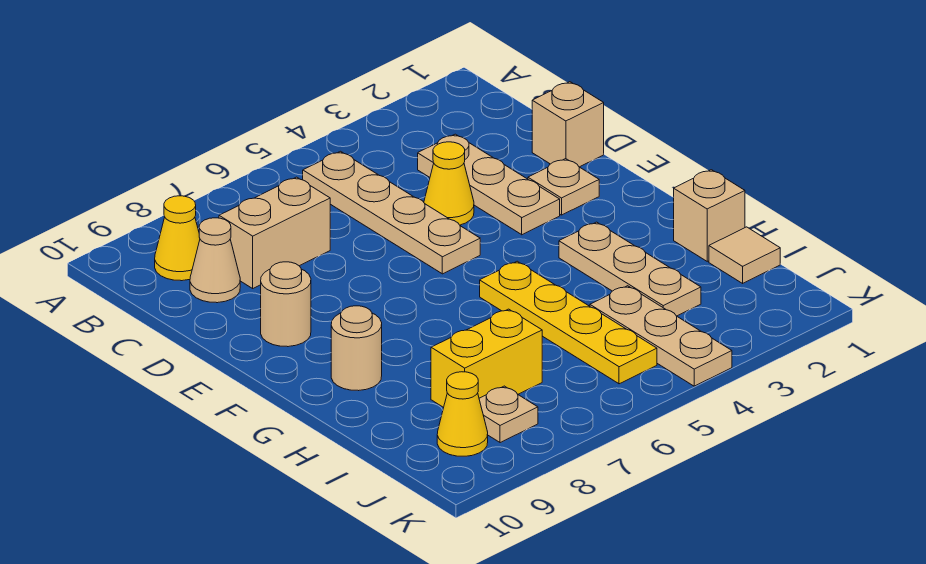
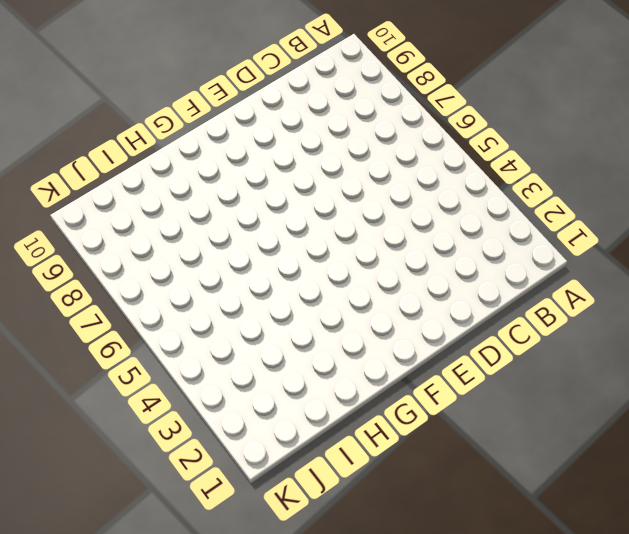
none -> tan 1x4 plate [303,151,480,274]
none -> yellow 1x1 cone [155,196,200,281]
none -> tan 1x3 plate [418,134,560,235]

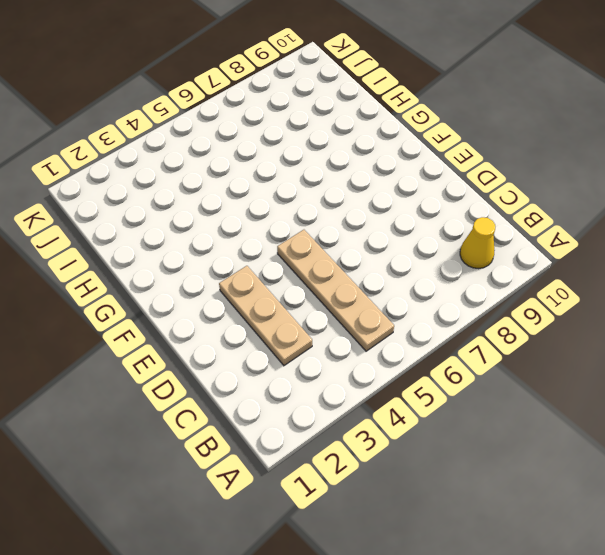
none -> tan 1x2 brick [219,177,330,288]
none -> tan 1x1 cone [190,218,240,303]
none -> tan 1x1 brick [532,82,604,167]

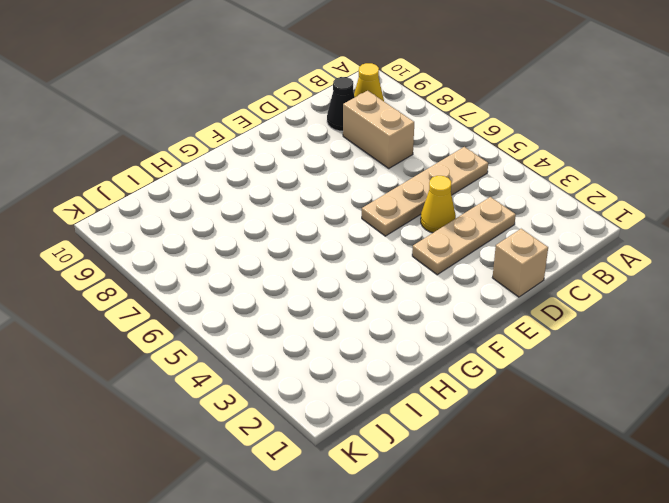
black 1x1 cone [327,77,355,131] -> tan 1x1 cone [190,218,240,303]
none -> tan 1x1 plate [528,159,599,215]
none -> tan 1x1 round brick [261,262,311,347]
none -> tan 1x3 plate [559,222,701,316]

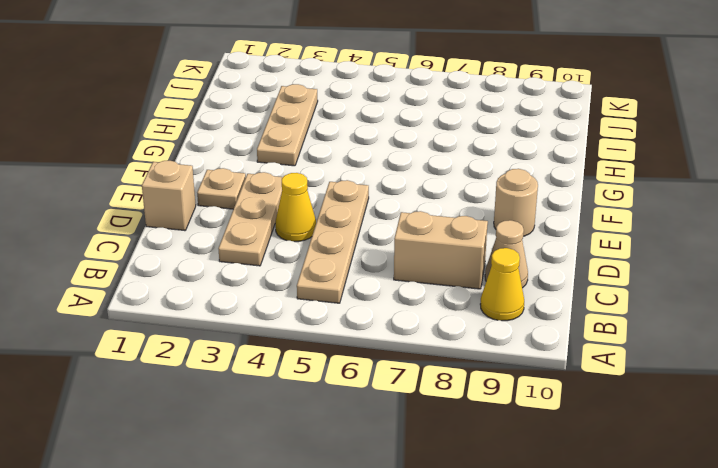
none -> yellow 1x4 plate [480,261,657,384]
none -> tan 1x1 round brick [331,306,382,391]
none -> tan 1x1 brick [674,170,745,261]

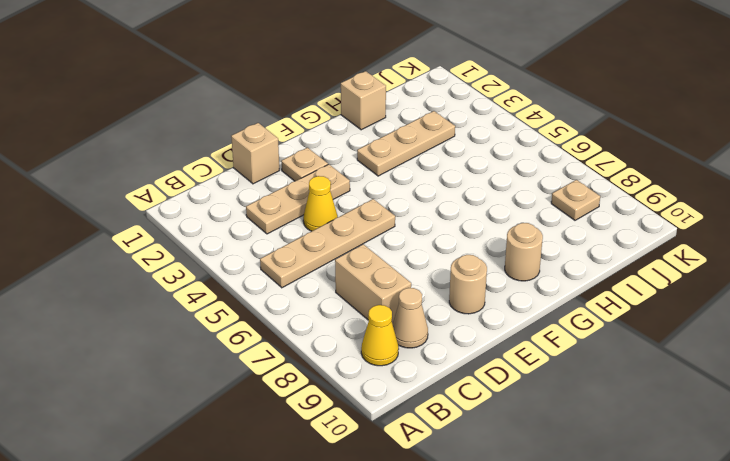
none -> yellow 1x4 plate [480,261,657,384]
none -> tan 1x1 tile [709,227,780,283]
none -> tan 1x3 plate [590,286,732,386]

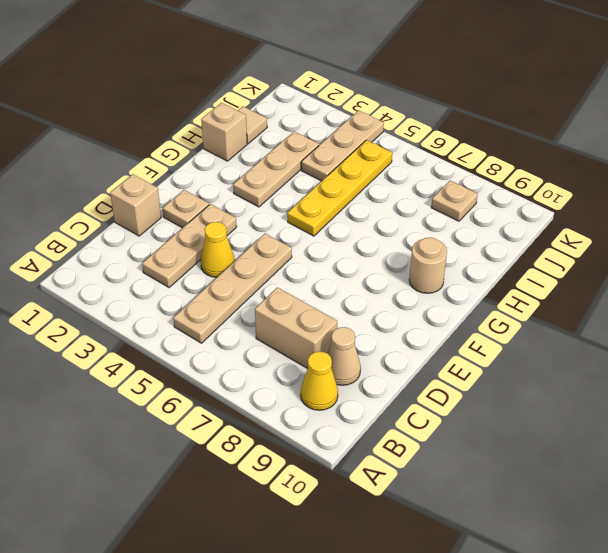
none -> tan 1x1 round brick [261,262,311,347]
none -> yellow 1x2 brick [431,309,542,408]
none -> yellow 1x1 cone [437,372,488,456]

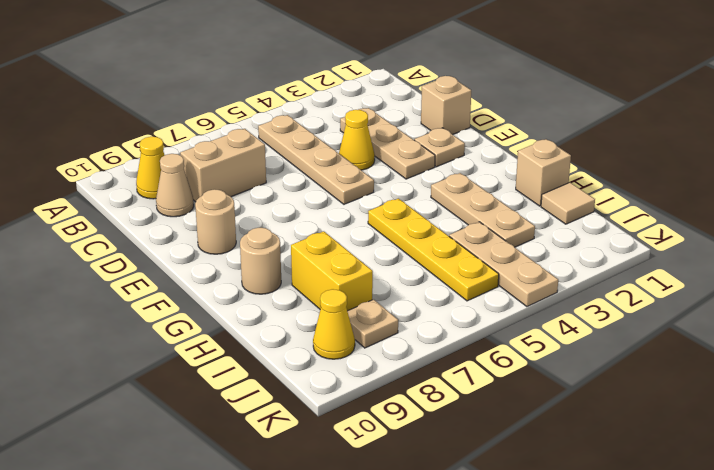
yellow 1x2 brick [291,231,373,311] -> yellow 1x2 brick turned to [431,309,542,408]

